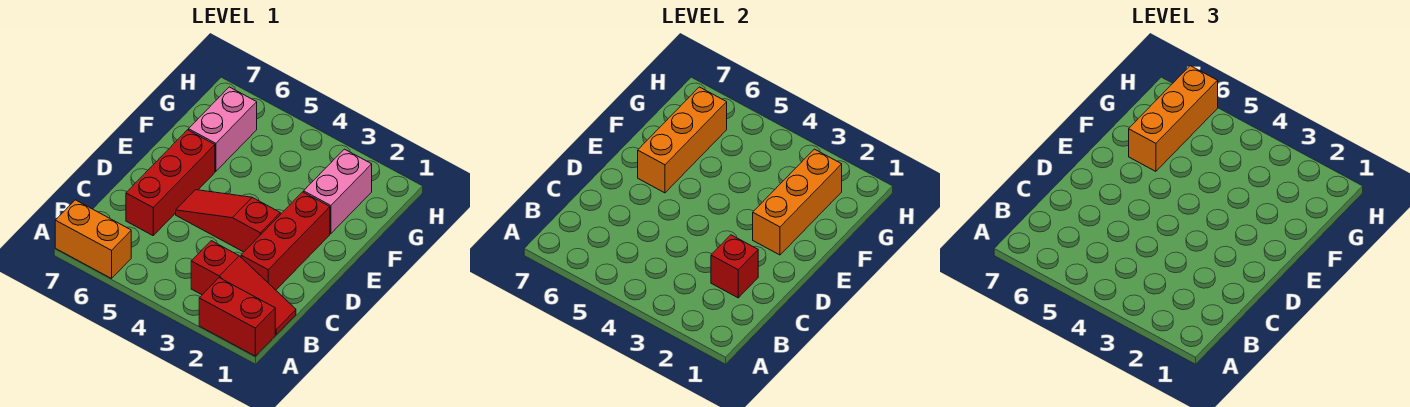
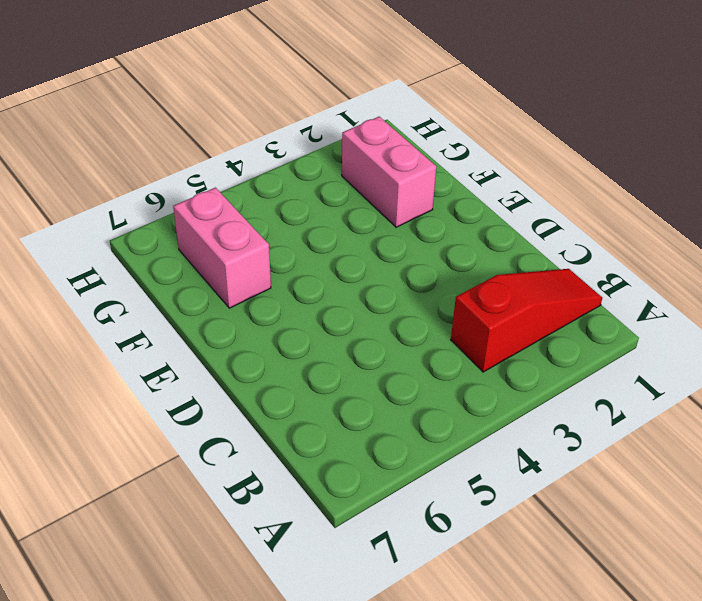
none -> red 1x2 brick [199,278,275,356]
none -> orange 1x2 brick [55,200,131,279]
none -> red 1x3 brick [241,192,330,290]

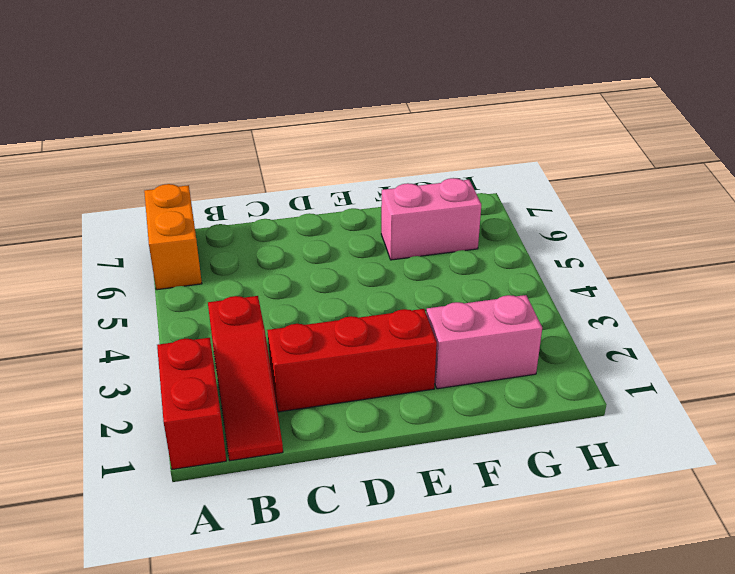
none -> red 1x3 brick [126,130,215,235]
none -> red 1x3 slope [176,190,280,252]
none -> red 1x1 brick [711,235,758,298]

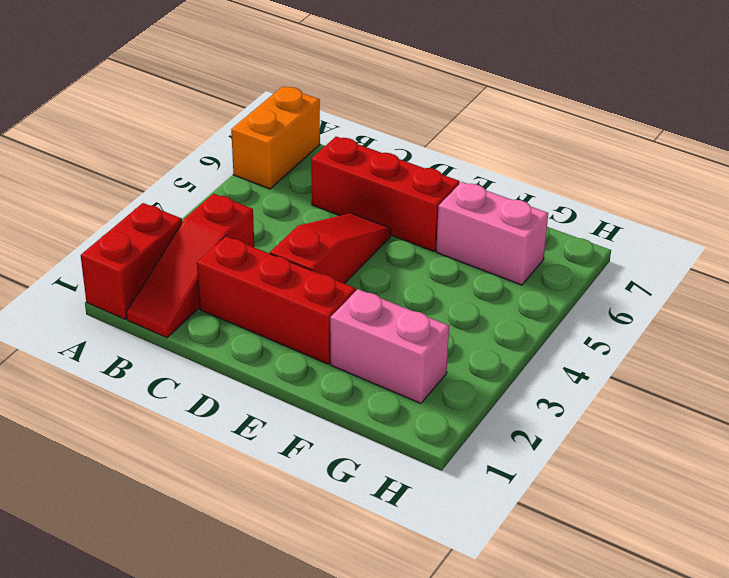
none -> red 1x1 brick [711,235,758,298]
none -> orange 1x3 brick [753,149,842,255]
none -> orange 1x3 brick [638,87,727,193]

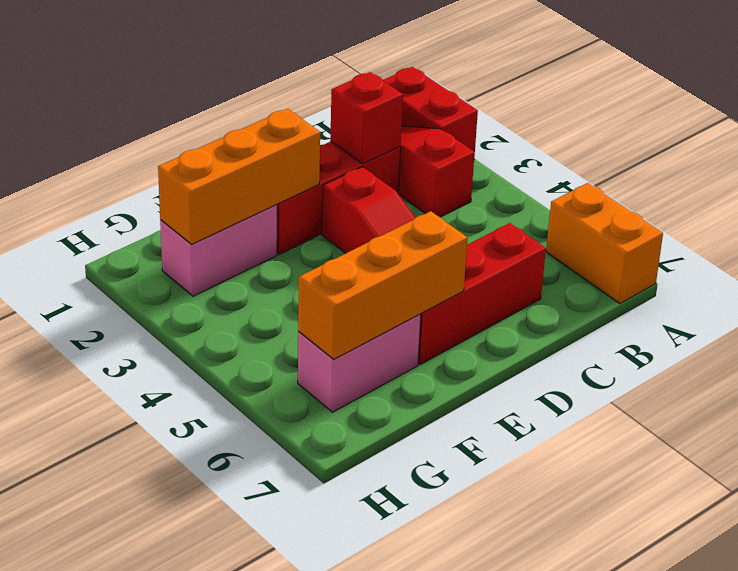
none -> orange 1x3 brick [1129,66,1218,171]

